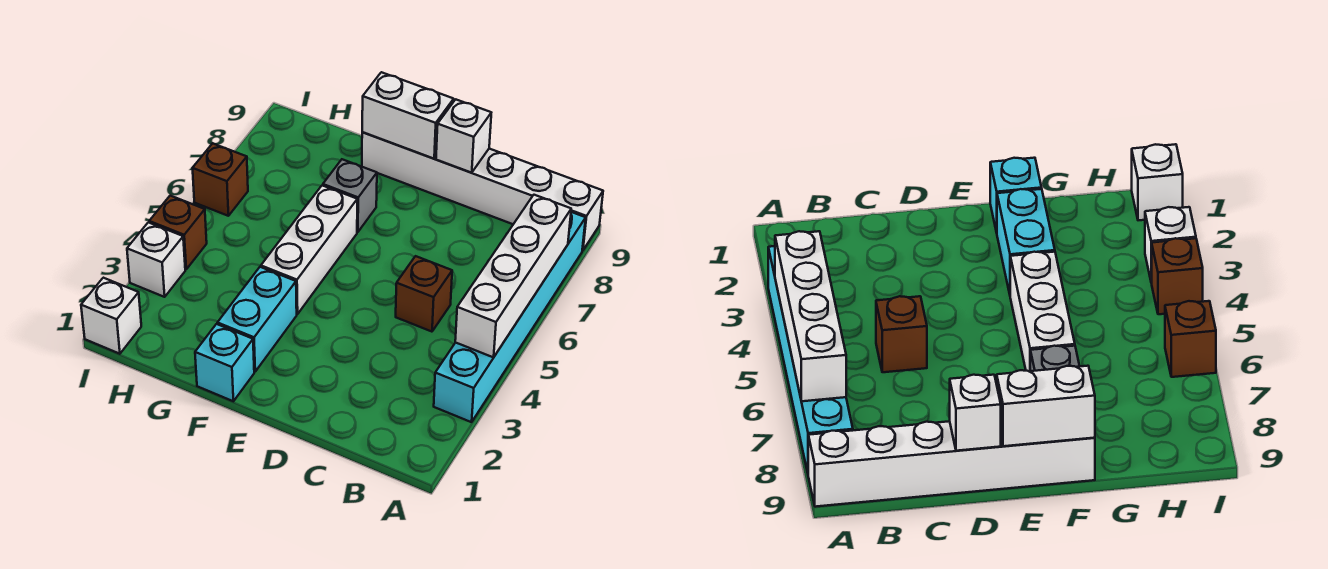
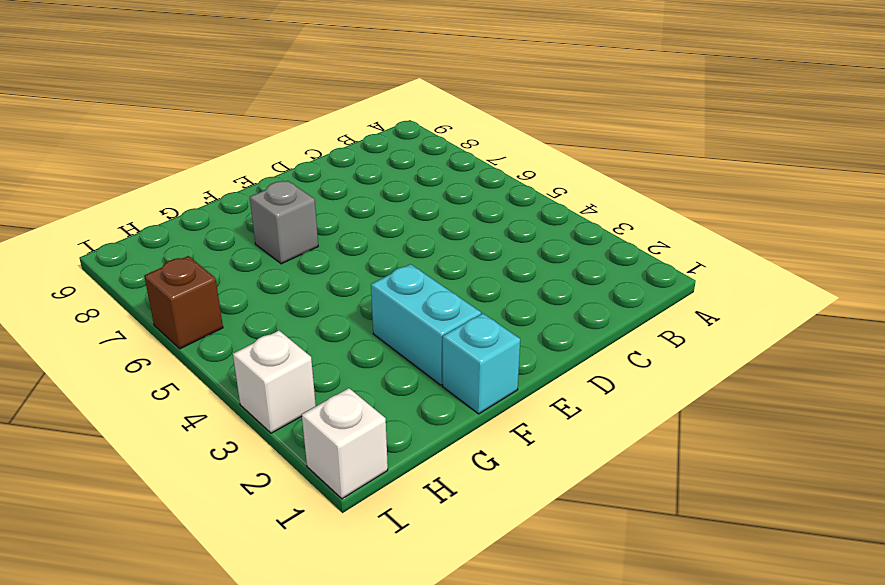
none -> cyan 1x6 brick [434,212,586,422]
none -> white 1x6 brick [362,132,603,251]
none -> brown 1x1 brick [396,256,452,332]

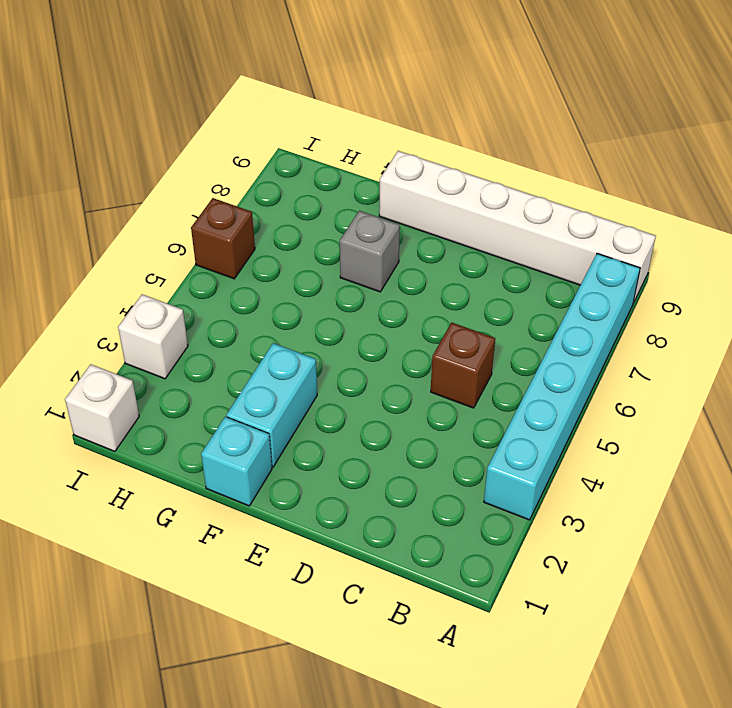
none -> white 1x3 brick [261,185,357,314]
none -> brown 1x1 brick [149,196,207,269]
none -> white 1x4 brick [455,195,571,357]

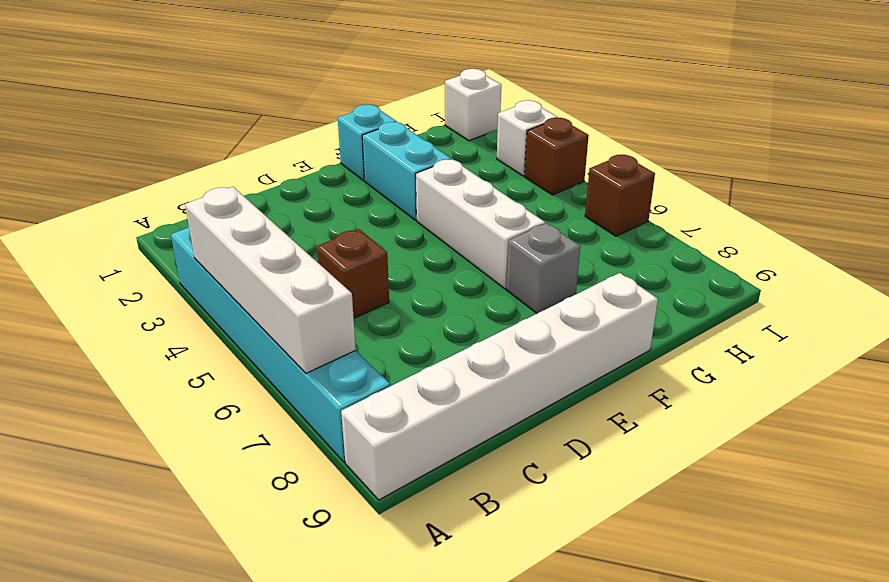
none -> white 1x1 brick [436,99,491,173]
none -> white 1x2 brick [362,72,454,159]

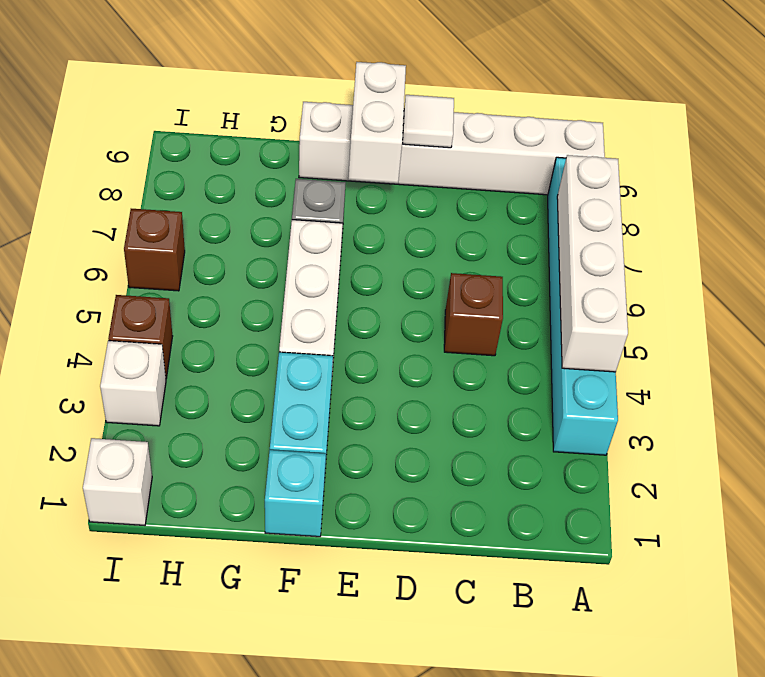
white 1x1 tile [403,95,454,148] -> white 1x1 brick [436,99,491,173]
white 1x2 brick [348,62,406,183] -> white 1x2 brick turned to [362,72,454,159]

